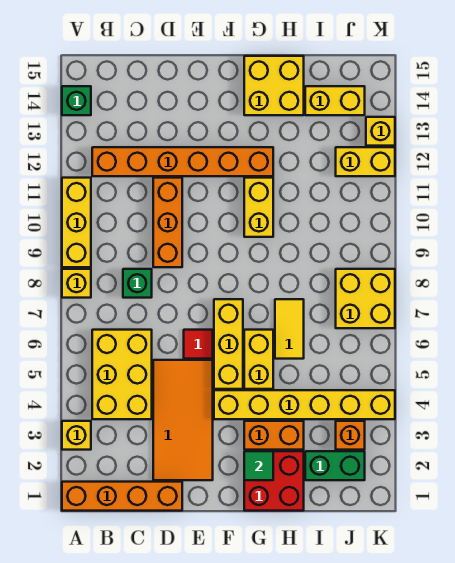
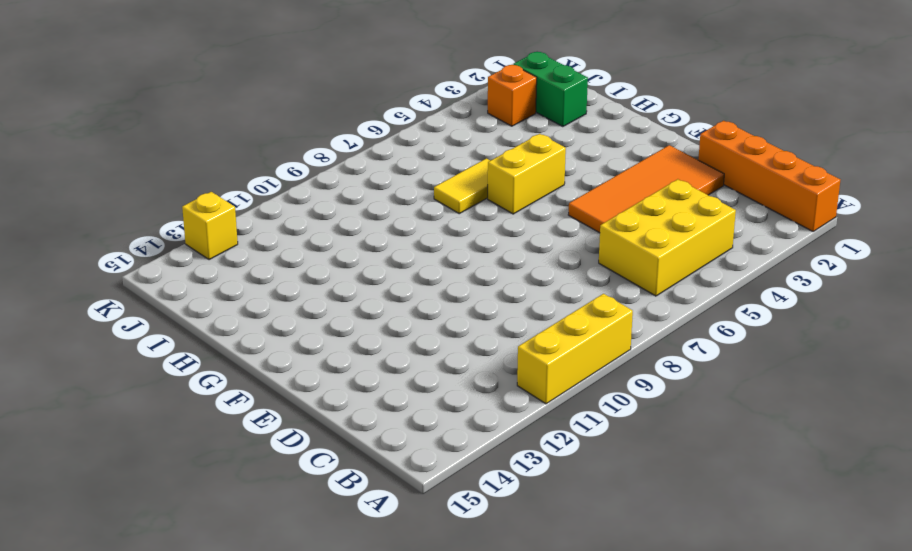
none -> yellow 1x1 brick [62,421,91,450]
none -> yellow 1x1 brick [62,269,91,298]
none -> green 1x1 brick [62,86,91,115]

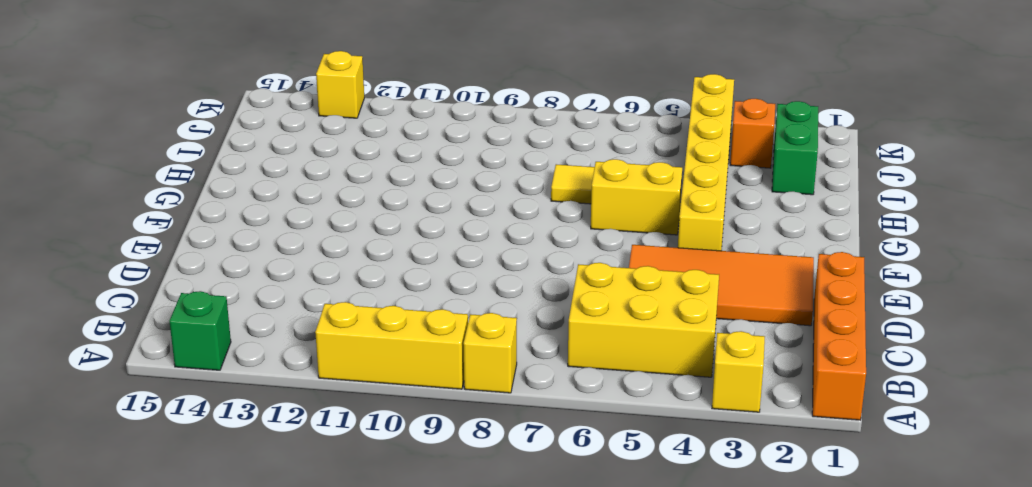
none -> orange 1x6 brick [92,147,273,176]
none -> green 1x1 brick [123,269,152,298]
none -> orange 1x3 brick [153,178,182,267]

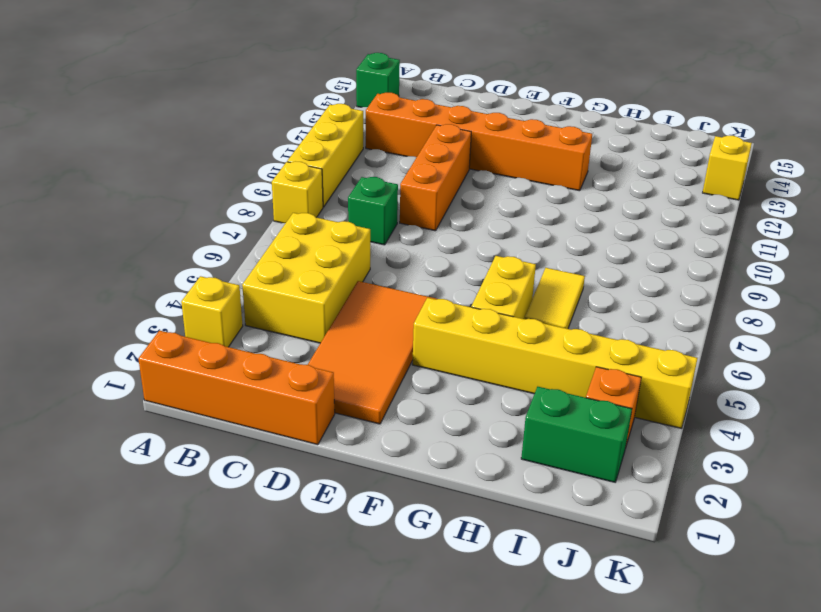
none -> red 1x1 tile [184,330,213,359]
none -> yellow 1x3 brick [214,299,243,389]
none -> red 2x2 brick [244,451,304,511]

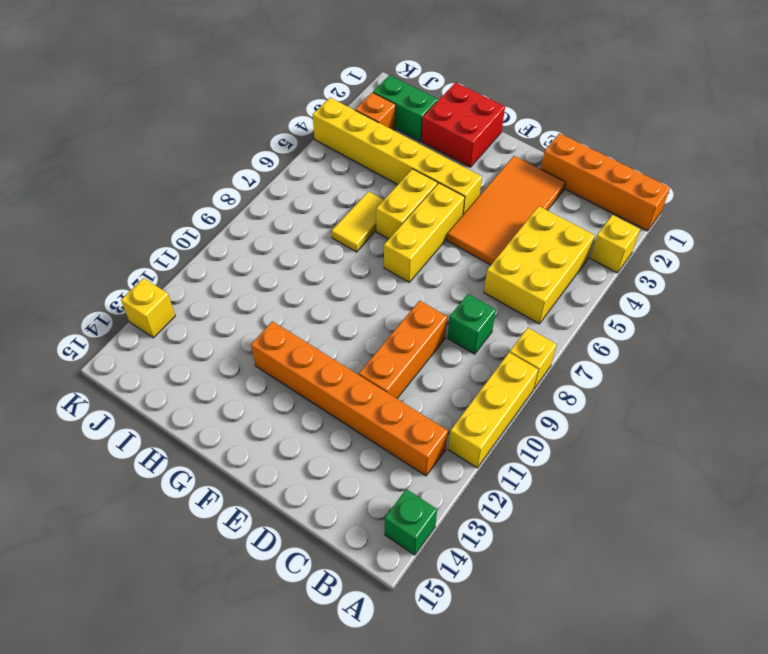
none -> red 1x1 tile [184,330,213,359]
none -> orange 1x2 brick [244,421,304,450]
none -> yellow 1x2 brick [244,178,273,237]

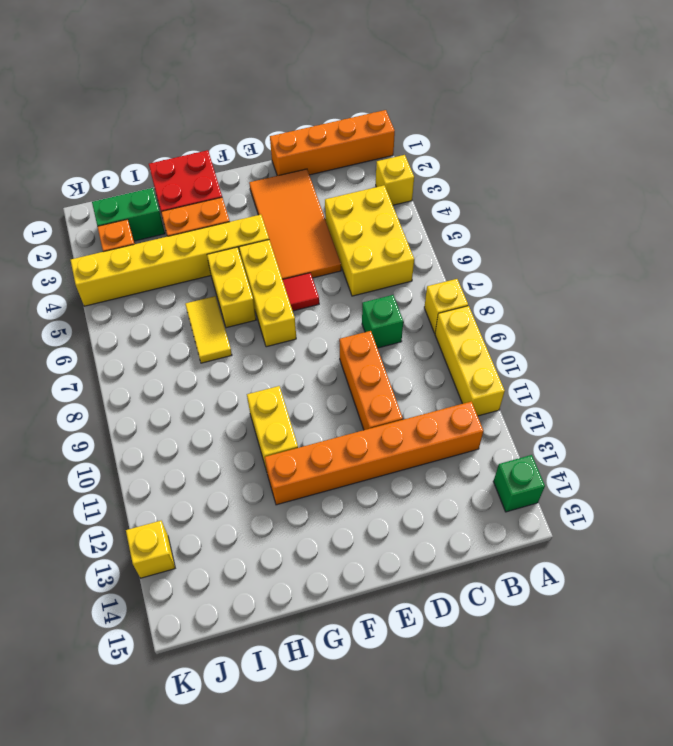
none -> yellow 2x2 brick [244,56,304,115]
none -> yellow 1x2 brick [305,86,365,115]
none -> yellow 2x2 brick [336,269,395,328]

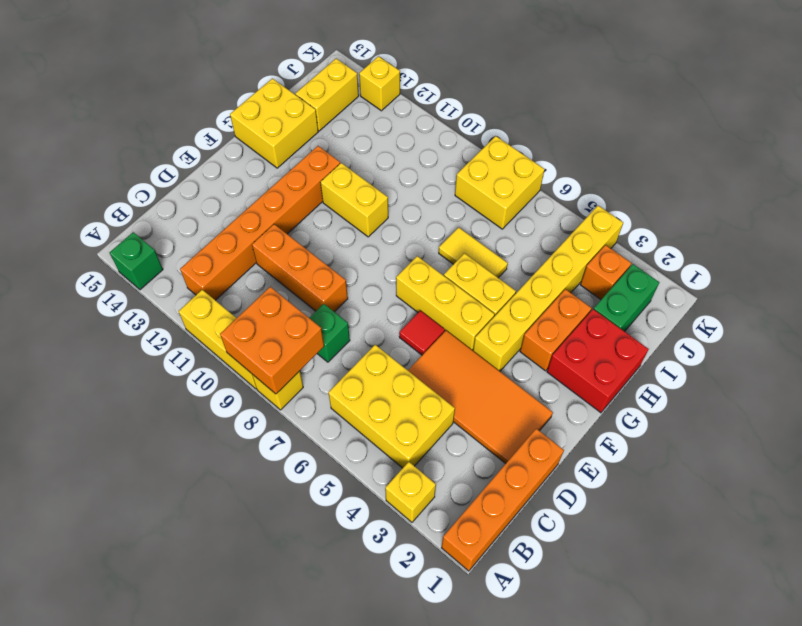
orange 2x2 brick [220,287,324,394] -> none
none -> yellow 1x2 brick [336,147,395,176]
none -> green 1x1 tile [244,451,273,480]

